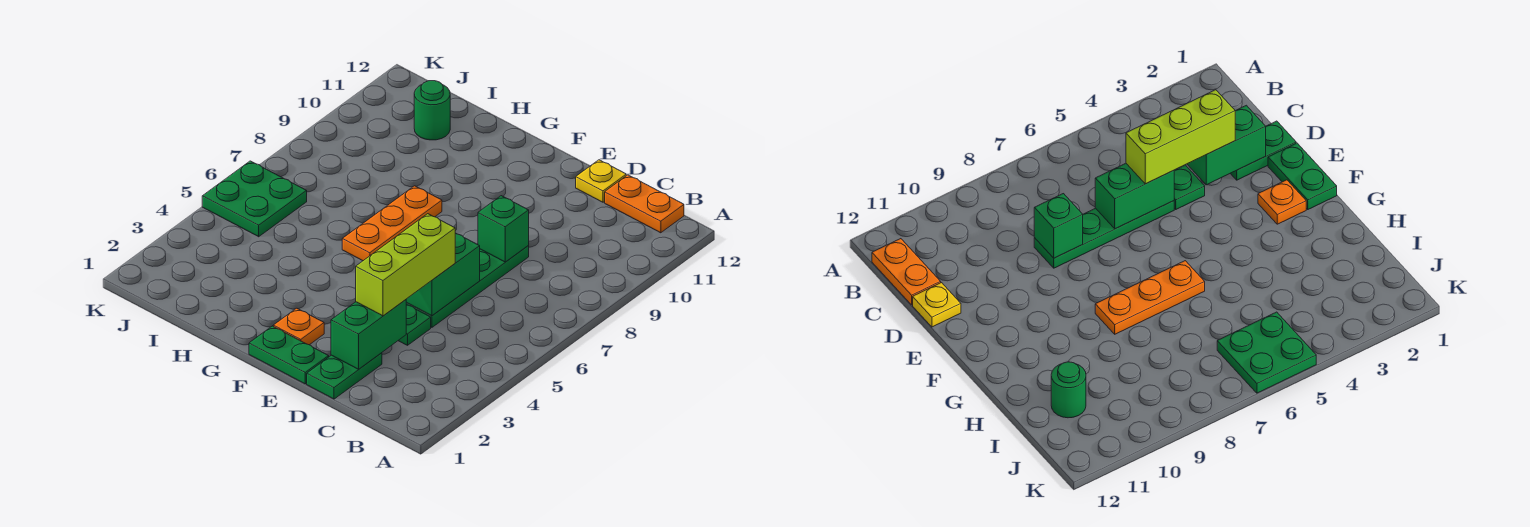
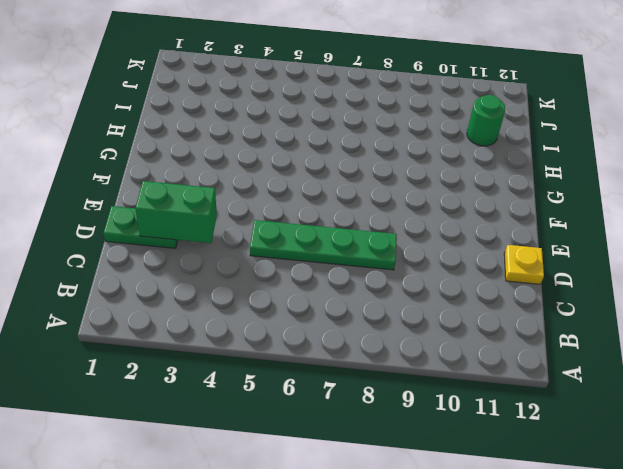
none -> orange 1x2 plate [605,175,684,233]
none -> green 1x1 plate [398,304,431,345]
none -> green 1x2 plate [249,326,329,384]

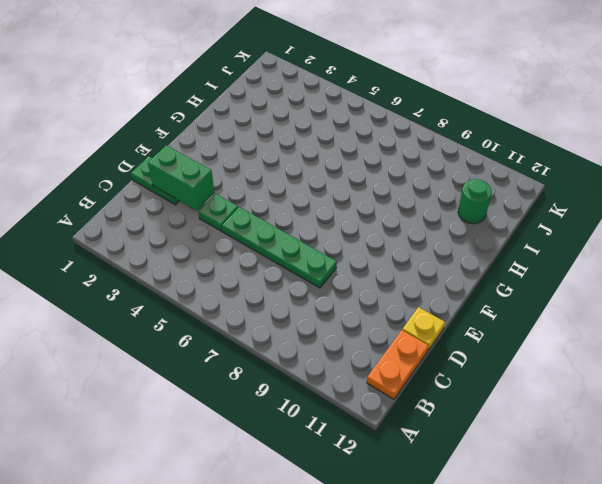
none -> green 1x2 plate [249,326,329,384]
none -> orange 1x1 plate [273,308,324,345]
none -> orange 1x3 plate [342,186,442,261]

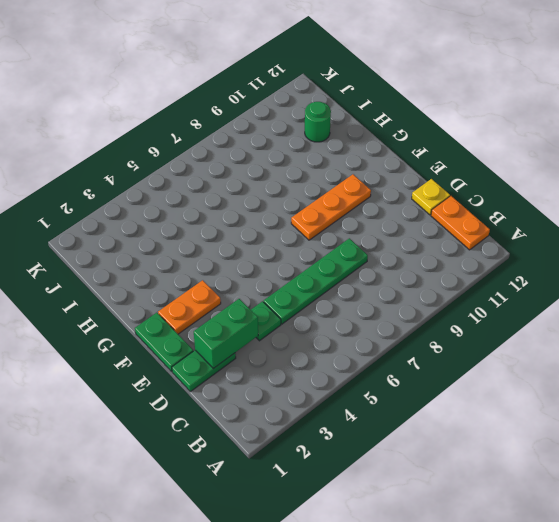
orange 1x2 plate [158,280,221,334] -> orange 1x1 plate [273,308,324,345]
orange 1x3 plate [291,174,371,240] -> orange 1x3 plate moved to [342,186,442,261]
none -> green 2x2 plate [202,161,307,237]
none -> green 1x2 brick [406,233,480,316]
none -> green 1x1 brick [478,196,529,262]

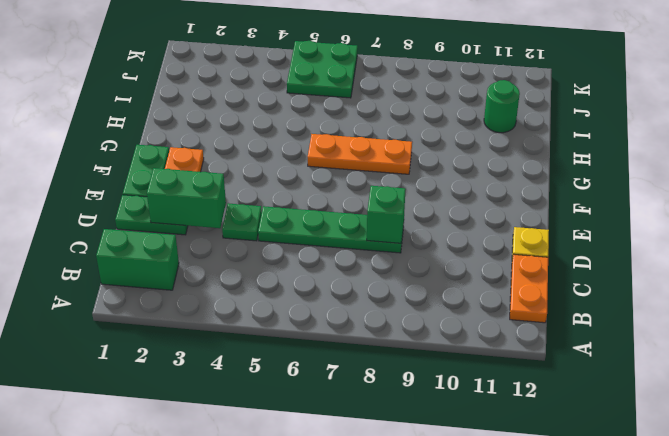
green 1x2 brick [96,229,179,290] -> green 1x2 brick moved to [406,233,480,316]
none -> lime 1x3 brick [356,214,455,316]

